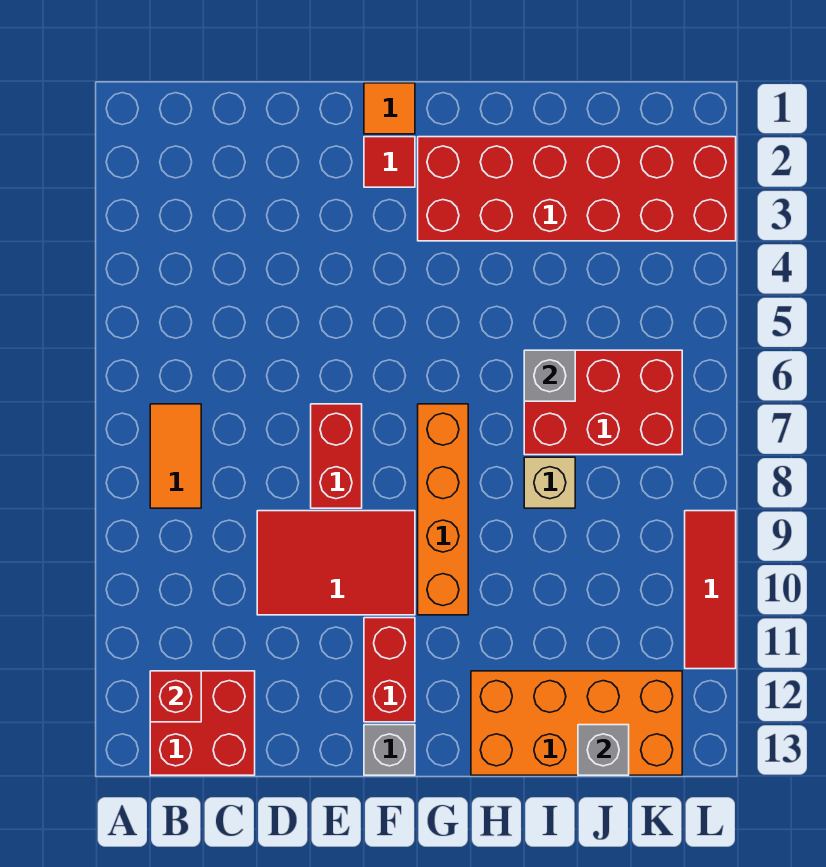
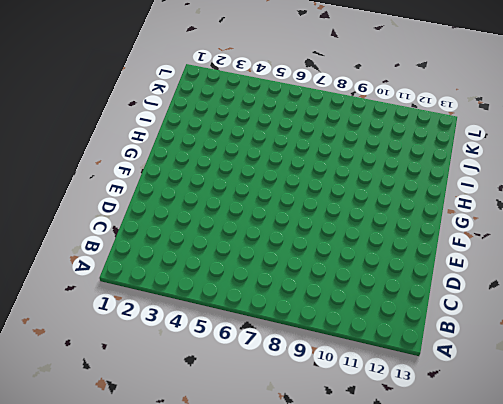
none -> orange 1x2 tile [150,404,201,508]
none -> red 2x2 brick [150,671,255,775]
none -> red 2x3 tile [257,511,415,615]

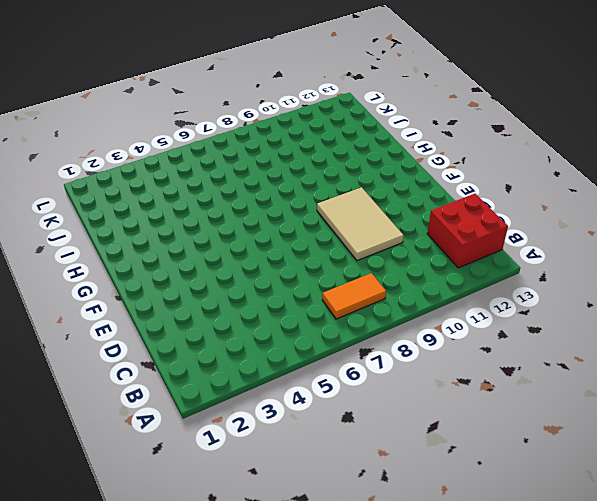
tan 2x3 tile [317,187,404,261] -> red 2x3 tile [257,511,415,615]
none -> red 1x2 brick [311,404,362,508]
none -> orange 1x1 tile [364,83,415,134]
none -> red 1x1 tile [364,137,415,187]

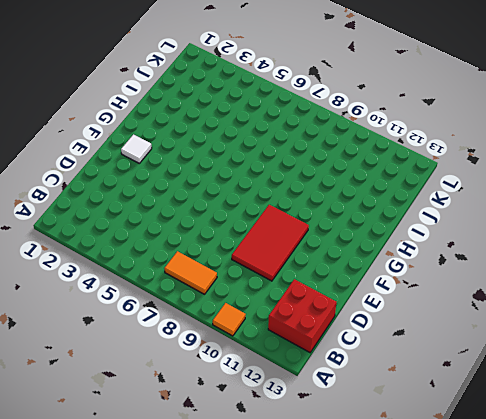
orange 1x1 tile [213,303,246,336] -> orange 1x1 tile moved to [364,83,415,134]
white 1x1 tile [121,135,152,163] -> red 1x1 tile [364,137,415,187]
none -> red 1x2 brick [311,404,362,508]
none -> red 1x2 brick [364,618,415,722]
none -> grey 1x1 brick [364,725,415,775]

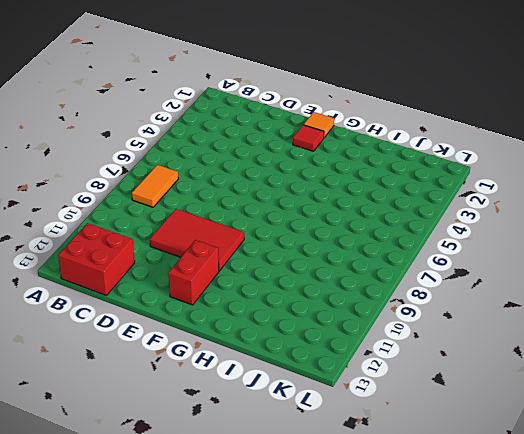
none -> red 1x2 brick [311,404,362,508]
none -> grey 1x1 brick [364,725,415,775]
none -> red 2x6 brick [418,137,736,241]

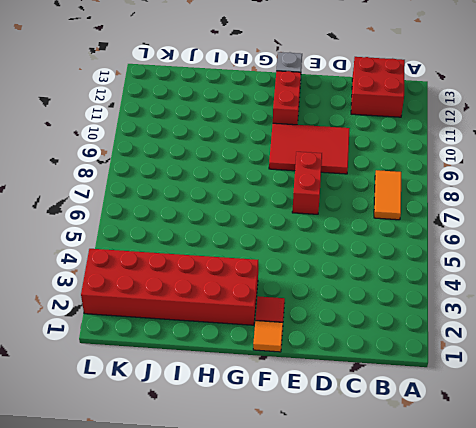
none -> orange 1x4 brick [418,404,468,615]
none -> orange 2x4 brick [471,671,682,775]
none -> red 2x3 brick [524,350,682,455]

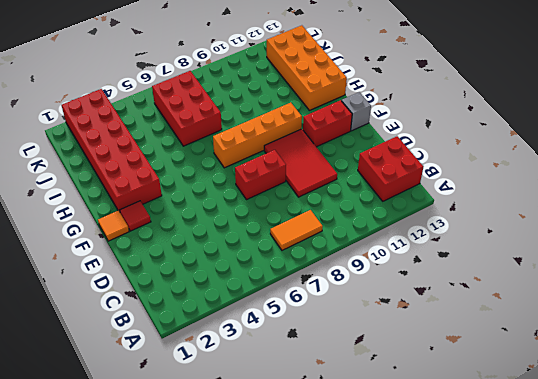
none -> tan 1x1 brick [524,457,575,508]
none -> red 1x3 tile [685,511,736,669]
none -> red 1x1 brick [150,671,201,722]

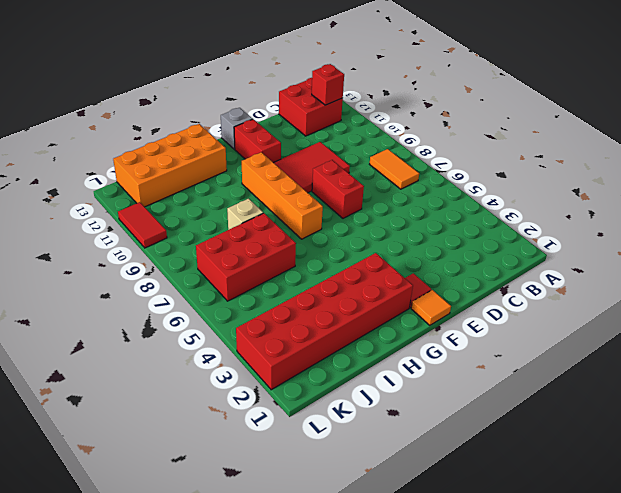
red 1x2 tile [118,202,167,248] -> red 1x3 tile [685,511,736,669]
none -> grey 1x1 brick [524,350,575,401]
none -> grey 1x1 brick [578,725,629,775]

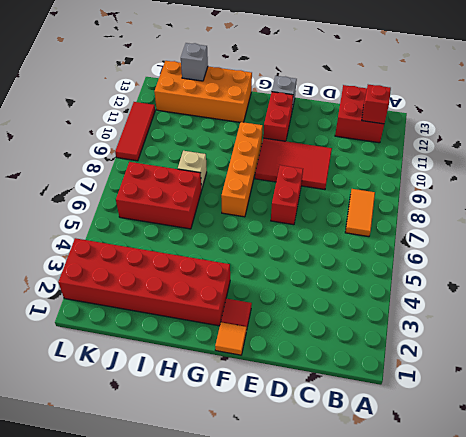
none -> grey 1x1 brick [524,350,575,401]

